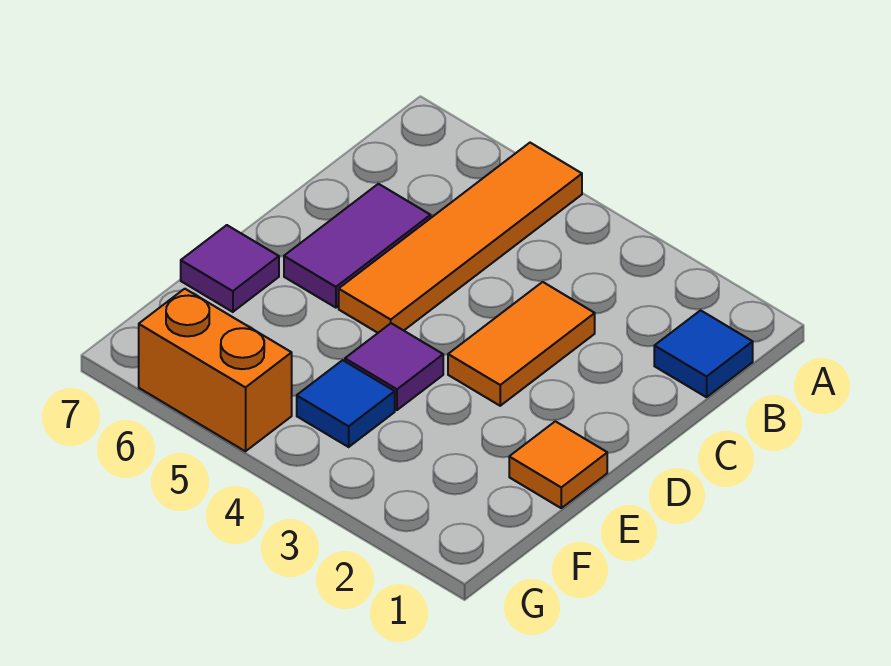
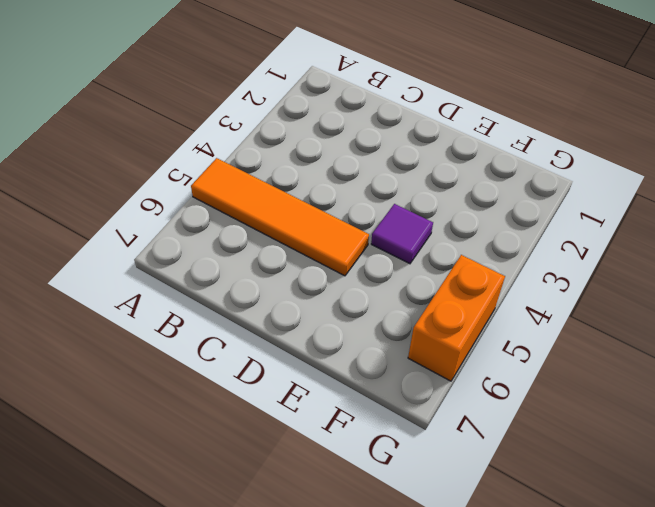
none -> blue 1x1 tile [654,310,753,397]
none -> orange 1x2 tile [448,282,595,406]

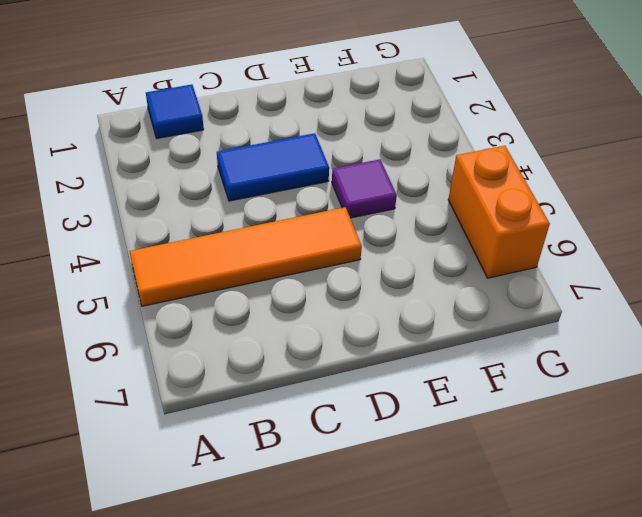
blue 1x2 tile [217,133,329,201] -> orange 1x2 tile [448,282,595,406]
none -> purple 1x2 tile [284,184,431,308]
none -> orange 1x1 tile [509,421,607,508]

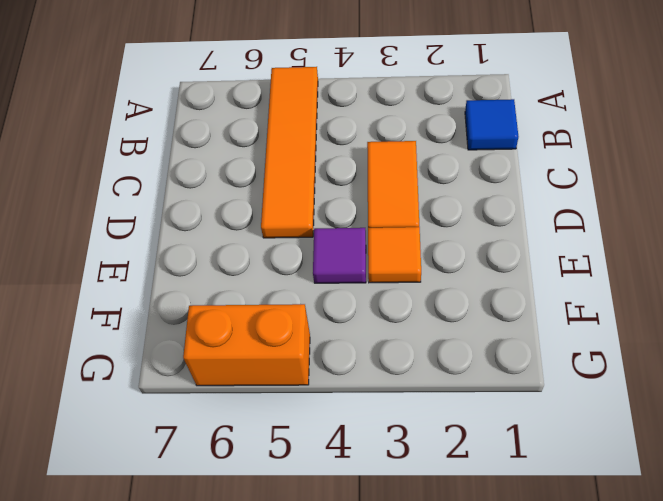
orange 1x1 tile [368,227,421,283] -> orange 1x1 tile moved to [509,421,607,508]
none -> purple 1x2 tile [284,184,431,308]
none -> purple 1x1 tile [181,225,279,312]

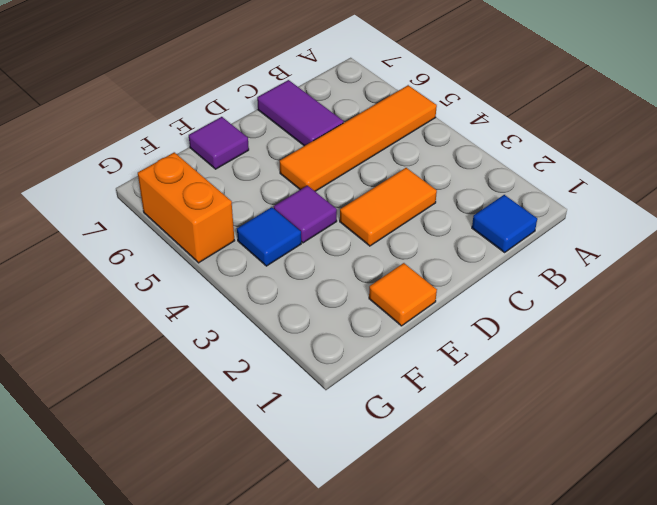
purple 1x2 tile [257,80,344,146] -> purple 1x2 tile turned to [284,184,431,308]

